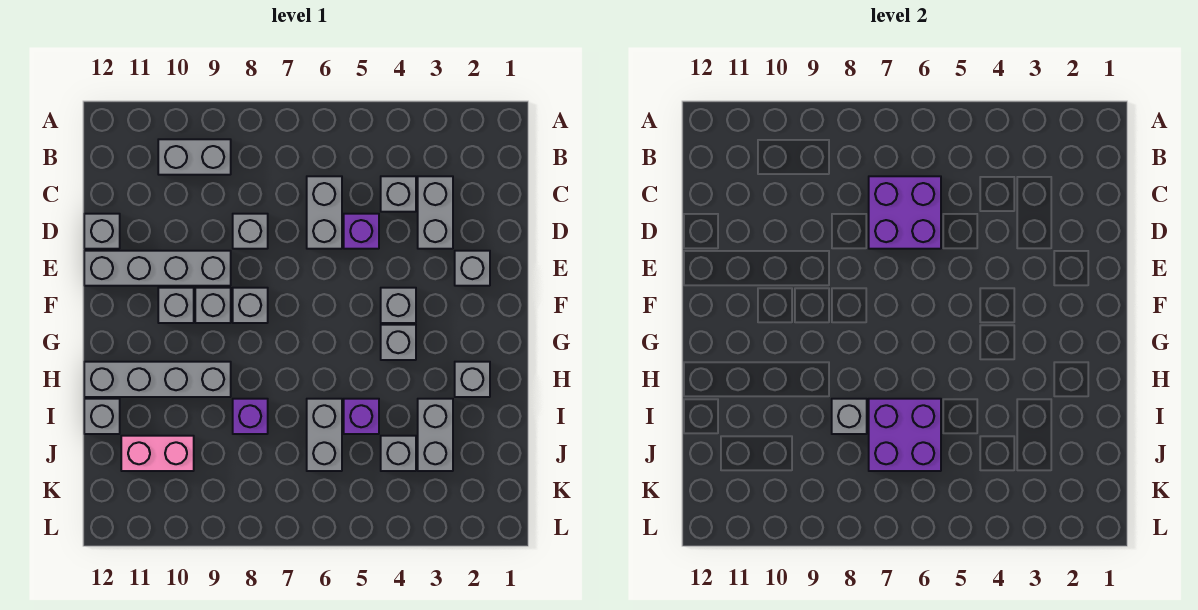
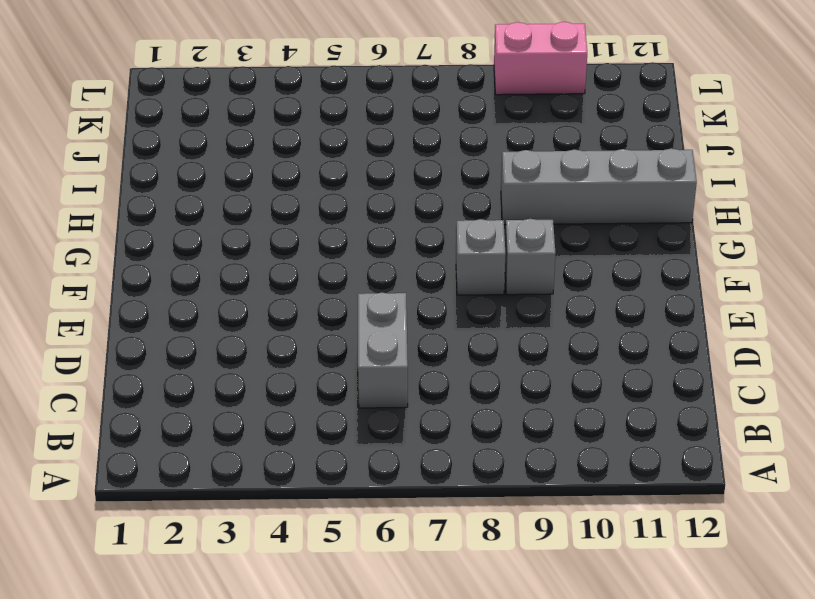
pink 1x2 brick [494,22,587,95] -> pink 1x2 brick moved to [121,436,194,471]
none -> grey 1x2 brick [158,139,231,175]
none -> grey 1x2 brick [418,176,453,249]
none -> grey 1x1 brick [381,176,416,212]

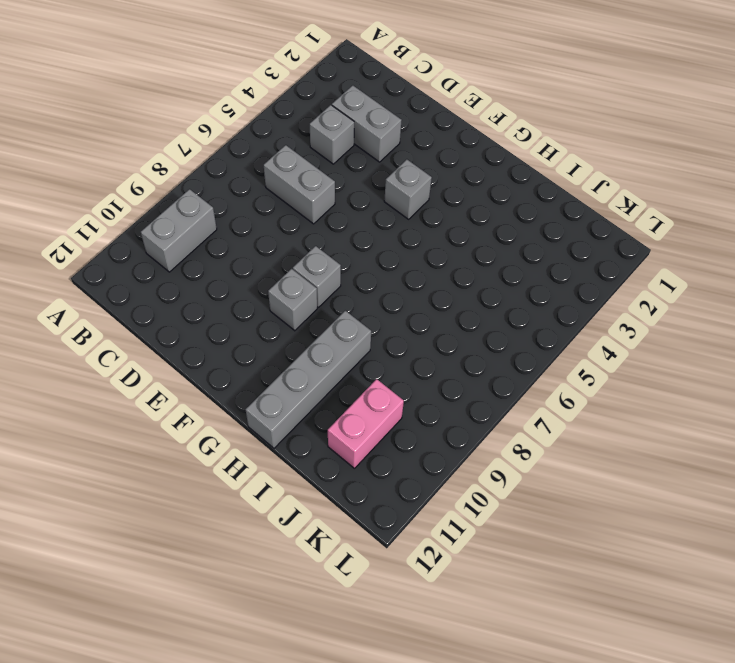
none -> purple 1x1 brick [344,214,379,249]
none -> grey 1x1 brick [233,214,268,249]
none -> grey 1x1 brick [84,214,120,249]

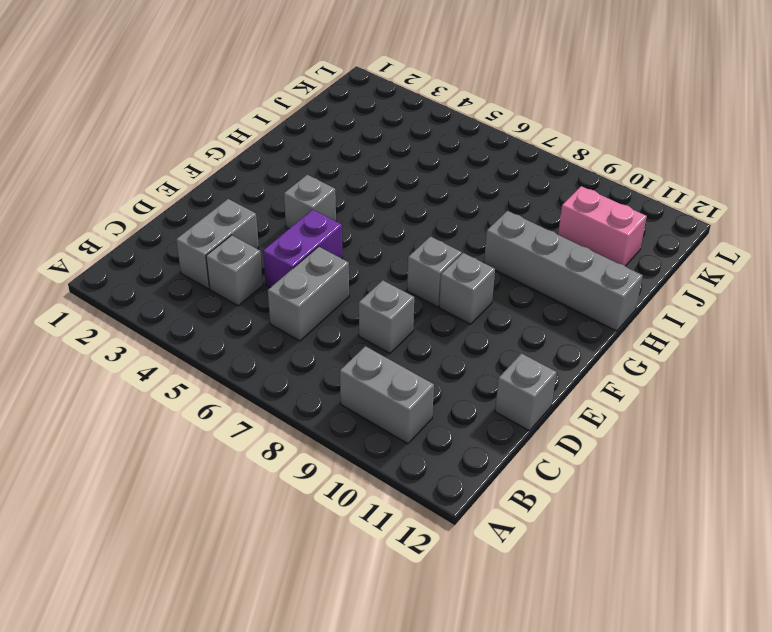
purple 1x2 brick [263,210,342,287] -> purple 1x1 brick [344,214,379,249]
none -> grey 1x1 brick [455,251,490,286]
none -> grey 1x4 brick [84,251,231,286]
none -> grey 1x1 brick [158,288,194,323]

